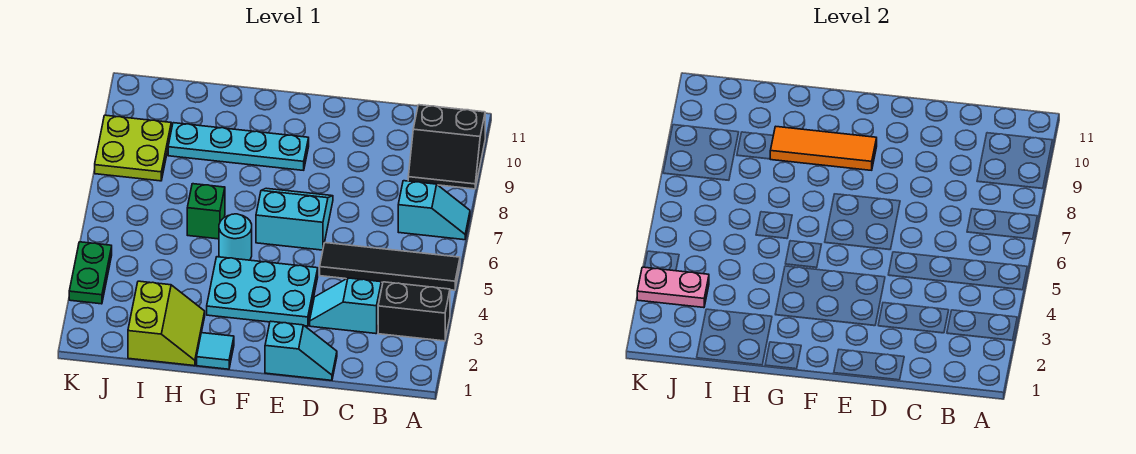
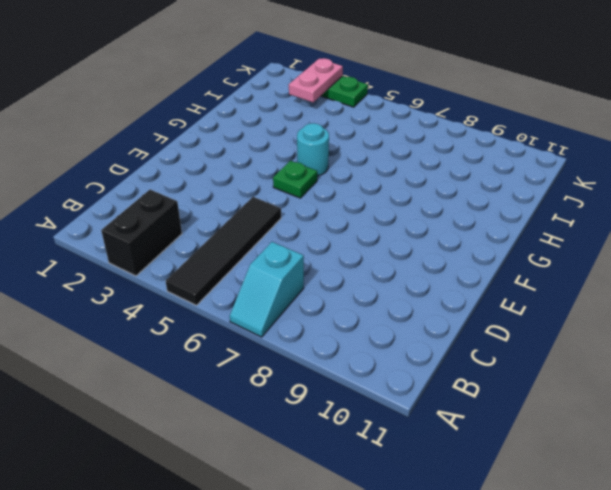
green 1x1 plate [273,161,317,198] -> none
none -> black 2x2 slope [408,105,485,189]
none -> cyan 1x2 slope [310,278,381,334]
none -> cyan 1x2 slope [265,321,337,380]

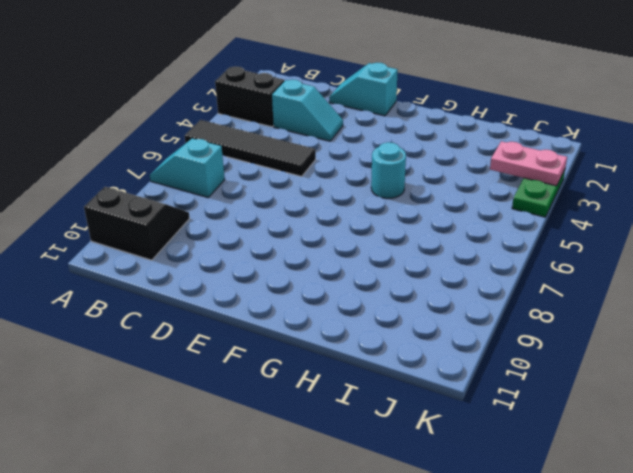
none -> cyan 2x3 plate [207,257,318,326]
none -> cyan 2x2 slope [256,188,333,250]
none -> cyan 1x4 plate [168,123,309,170]

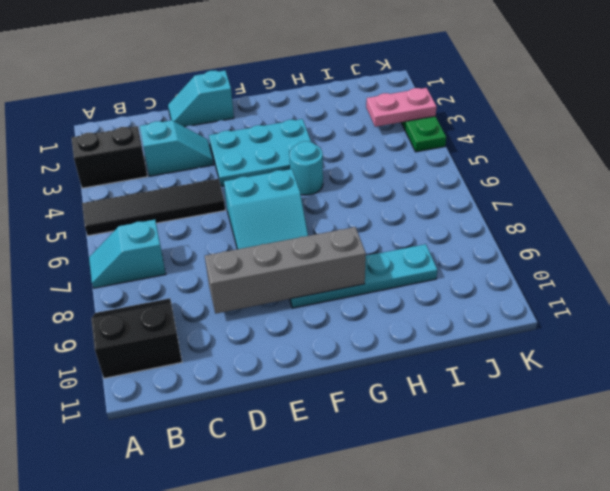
grey 1x4 brick [205,227,366,313] -> orange 1x3 tile [770,127,877,170]
none -> cyan 1x1 tile [197,333,234,369]
none -> lime 2x2 slope [128,281,205,366]
none -> green 1x1 brick [187,184,225,239]

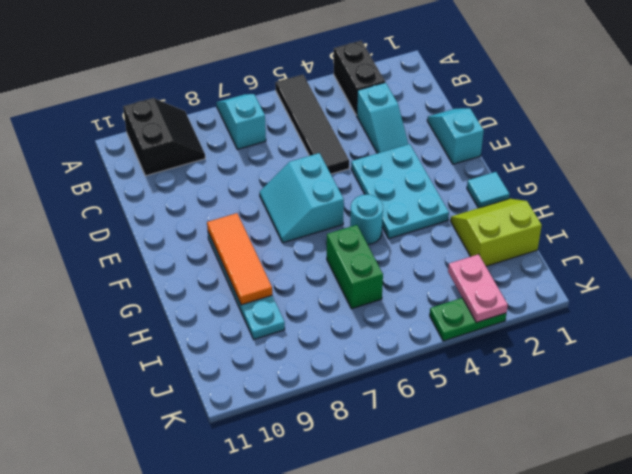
green 1x2 brick [327,225,383,309] -> green 1x1 brick [187,184,225,239]
none -> lime 2x2 plate [95,115,171,181]

